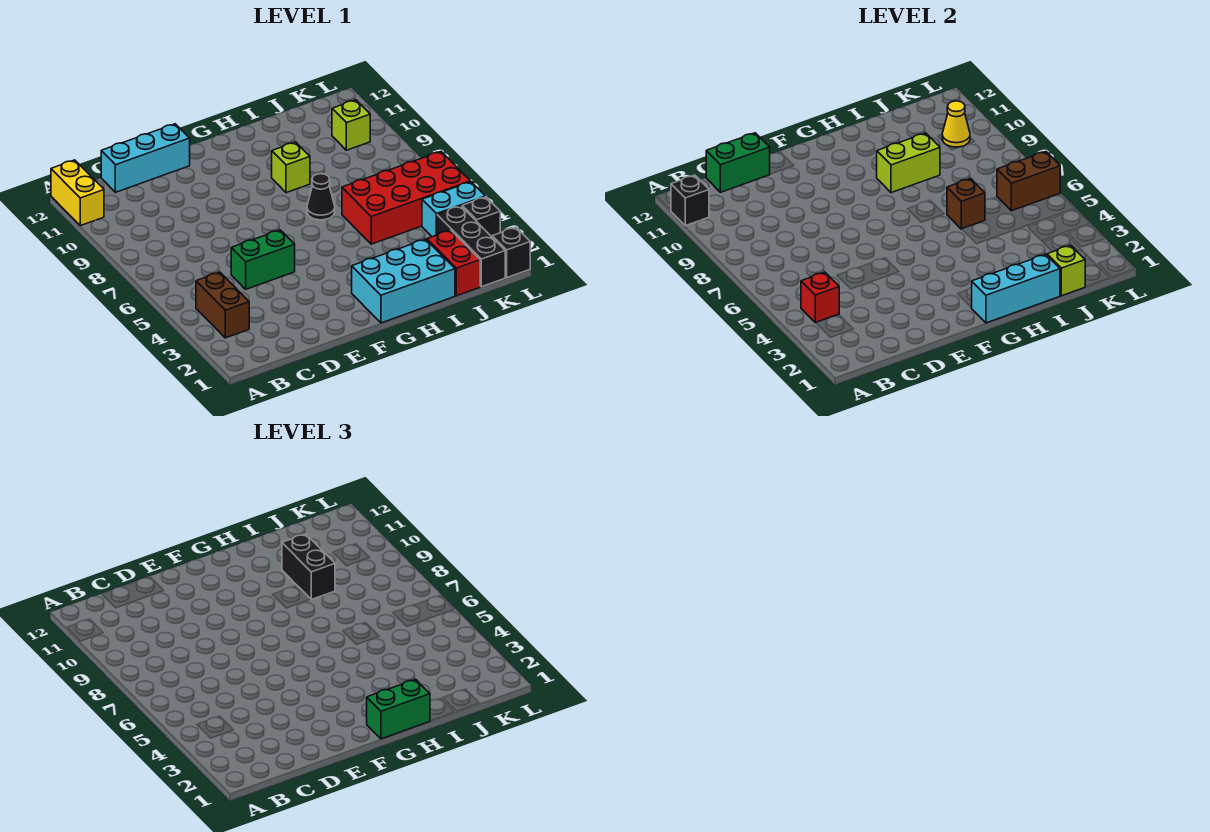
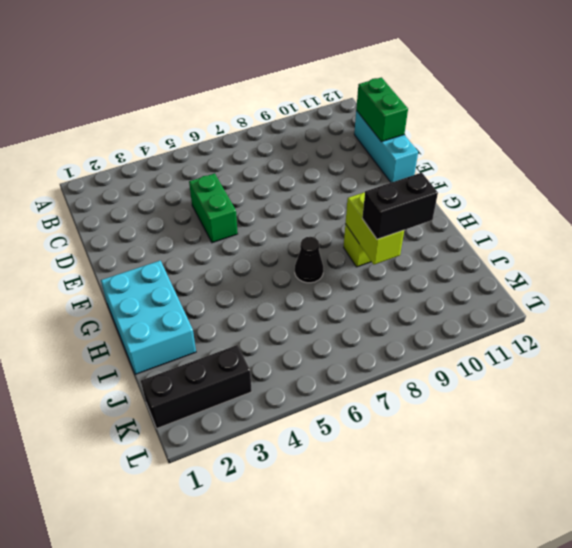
none -> yellow 1x2 brick [51,160,104,226]
none -> brown 1x2 brick [196,272,249,338]
none -> red 2x4 brick [342,152,470,244]

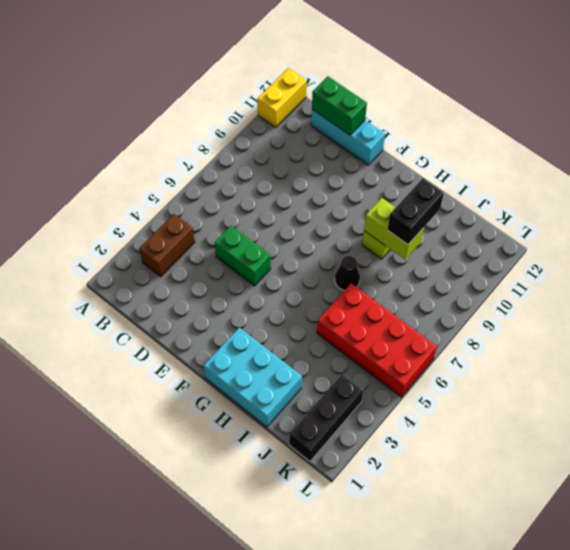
none -> red 1x2 brick [427,230,480,296]
none -> cyan 1x2 brick [422,182,485,237]
none -> lime 1x1 brick [332,100,370,150]

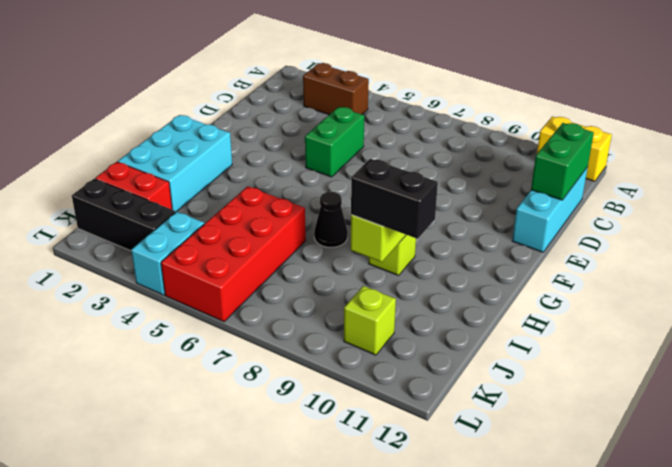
none -> black 1x1 brick [492,227,530,278]
none -> black 1x1 brick [462,197,500,237]
none -> black 1x1 brick [671,175,709,226]

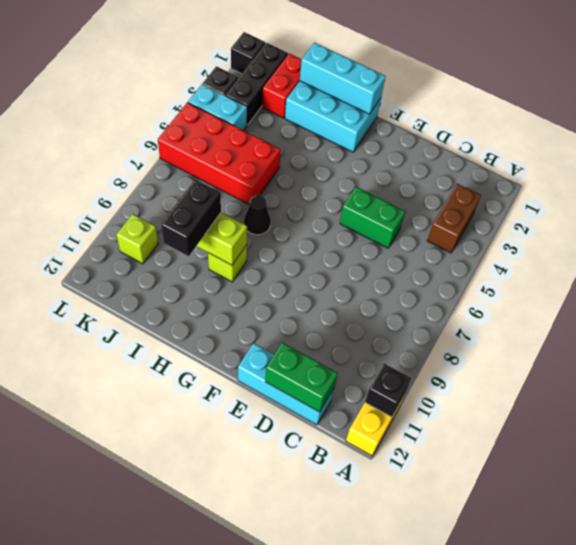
none -> red 1x1 brick [801,272,839,323]
none -> brown 1x1 brick [947,179,985,229]
none -> lime 1x1 brick [1047,245,1085,296]

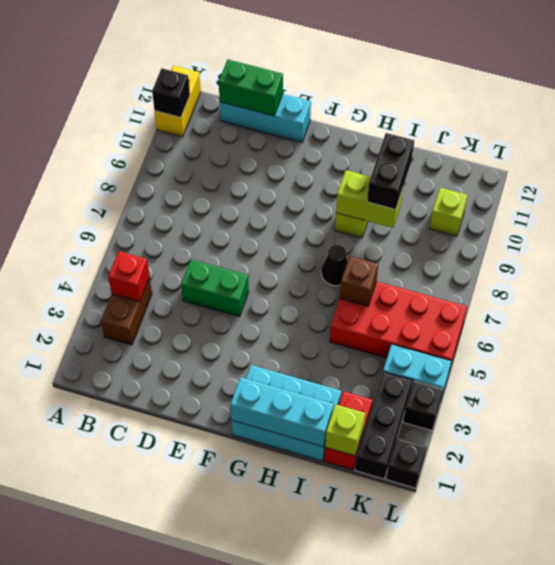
none -> brown 1x2 brick [997,152,1060,211]
none -> yellow 1x1 cone [942,101,970,147]
none -> green 1x2 brick [367,679,430,739]

